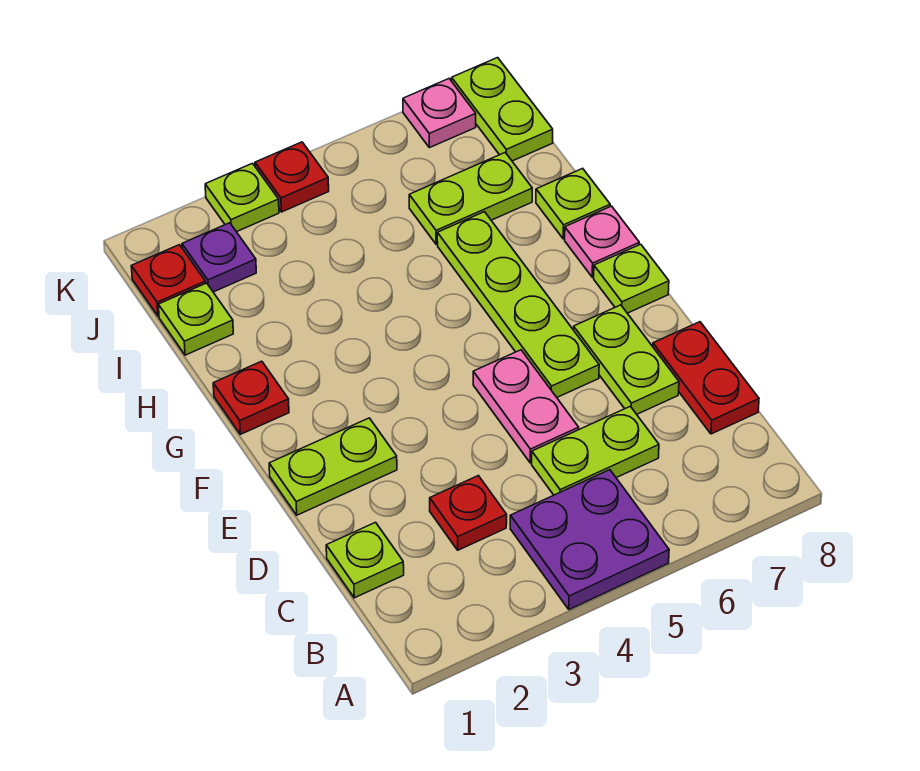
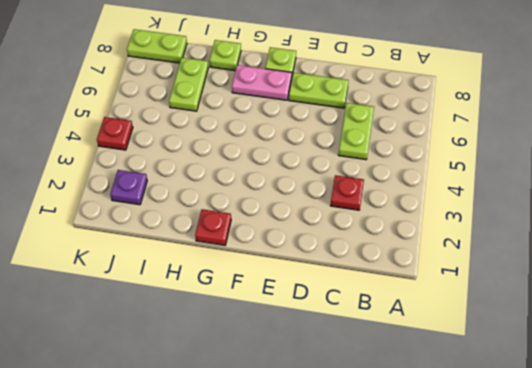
pink 1x2 plate [232,65,292,100] -> pink 1x2 plate moved to [473,350,579,463]
none -> purple 2x2 plate [510,470,669,609]
none -> lime 1x1 plate [326,523,404,598]
none -> red 1x2 plate [653,322,759,434]

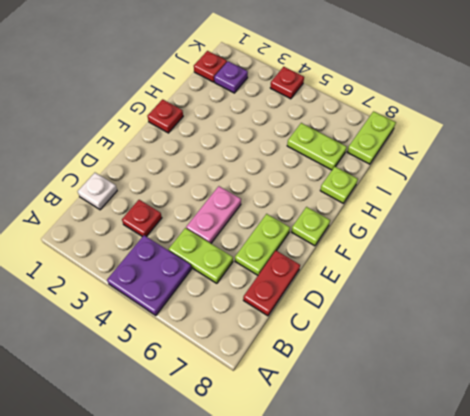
white 1x1 plate [78,173,117,210] -> lime 1x1 plate [326,523,404,598]
none -> lime 1x2 plate [269,418,397,515]
none -> lime 1x4 plate [437,212,599,397]
none -> pink 1x1 plate [565,206,639,277]

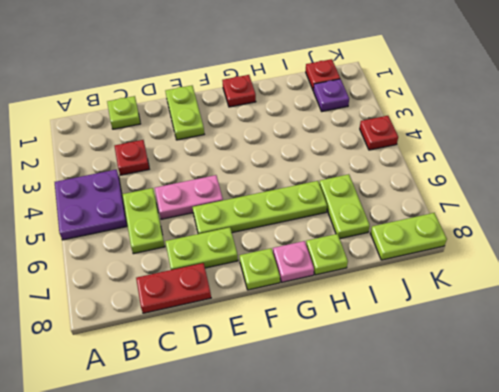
none -> lime 1x1 plate [158,283,233,355]
none -> lime 1x1 plate [205,163,279,232]
none -> pink 1x1 plate [403,79,476,148]

